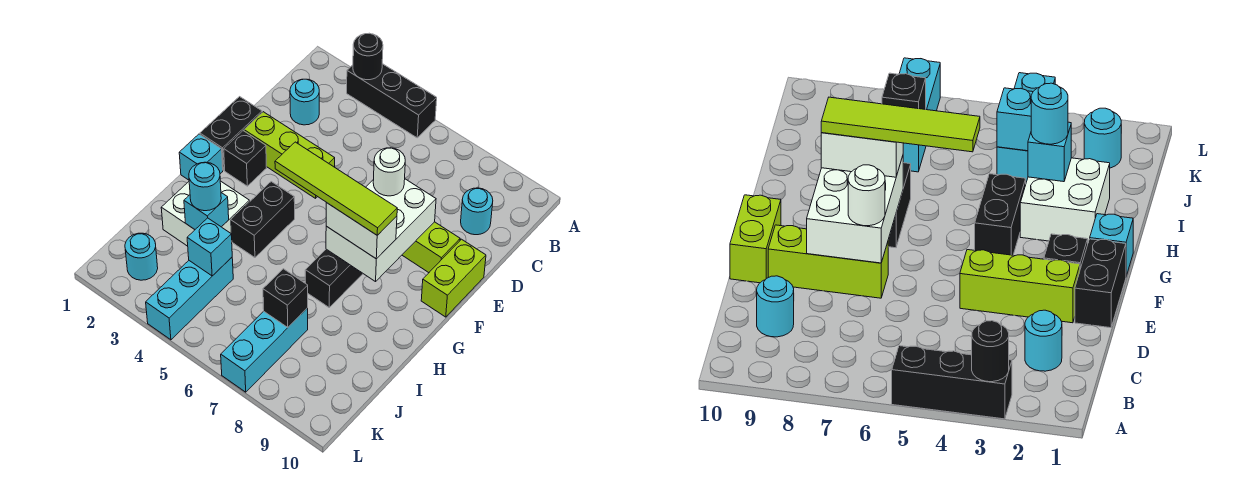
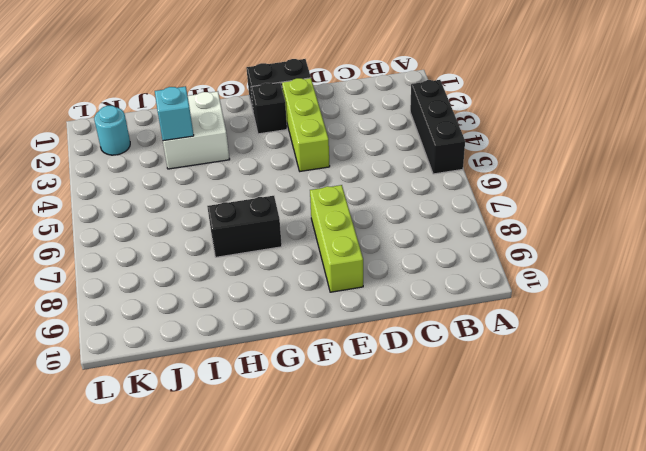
none -> cyan 1x1 round brick [290,79,319,125]
none -> cyan 1x1 round brick [461,188,493,235]
none -> lime 1x2 brick [421,239,486,317]

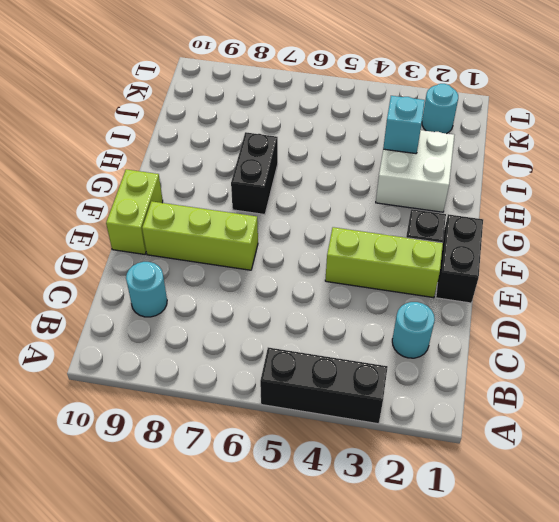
none -> cyan 1x1 brick [179,134,223,180]
none -> black 1x2 brick [231,182,295,258]
none -> cyan 1x3 brick [146,257,233,340]

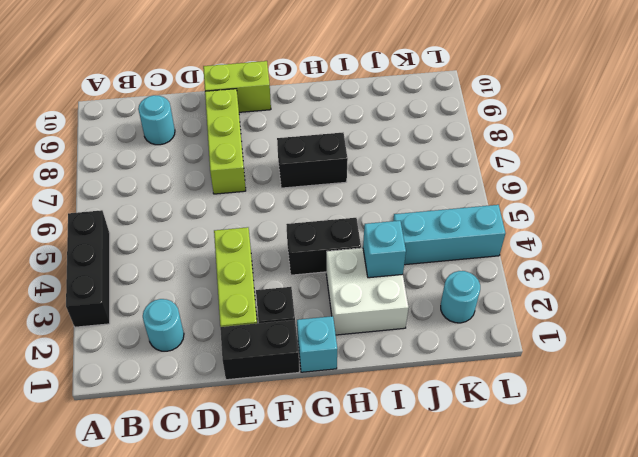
none -> cyan 1x3 brick [221,308,308,392]
none -> black 1x1 round brick [353,33,383,80]
none -> white 2x3 brick [326,179,436,282]

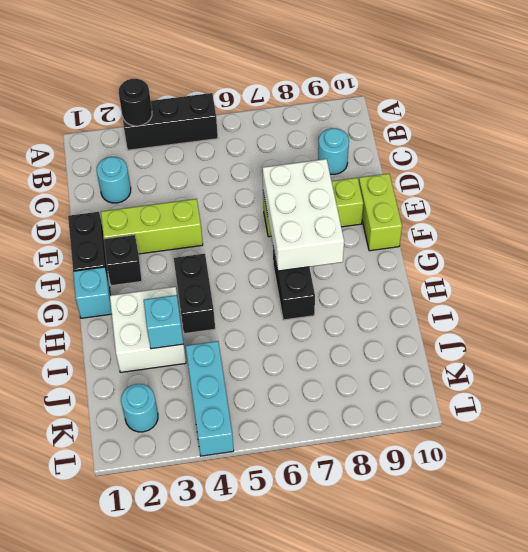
none -> cyan 1x3 brick [221,308,308,392]
none -> cyan 1x1 brick [187,218,232,276]
none -> black 1x1 brick [263,269,308,327]

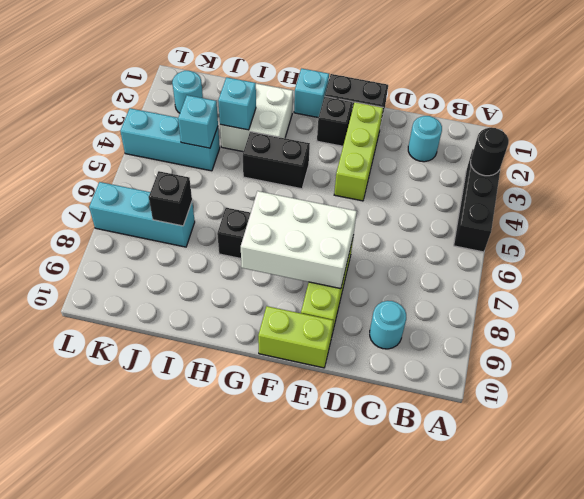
none -> white 1x1 round brick [373,148,405,196]
none -> white 1x2 brick [326,203,397,259]
none -> cyan 1x1 round brick [189,162,221,211]

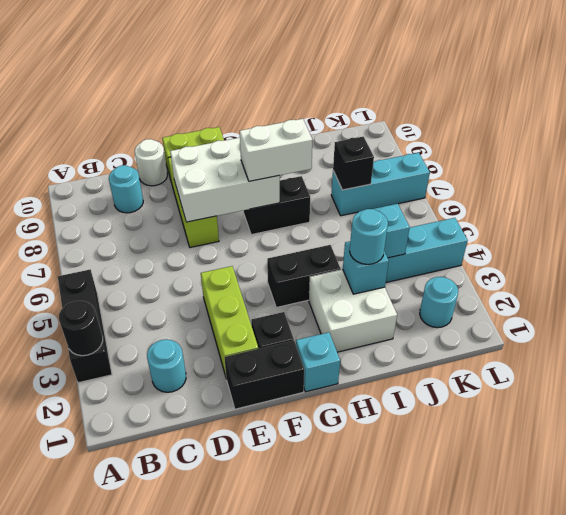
white 1x1 round brick [135,139,167,186] -> white 1x1 round brick moved to [373,148,405,196]
white 1x2 brick [240,119,312,181] -> white 1x2 brick turned to [326,203,397,259]
none -> lime 1x4 tile [275,142,397,235]

